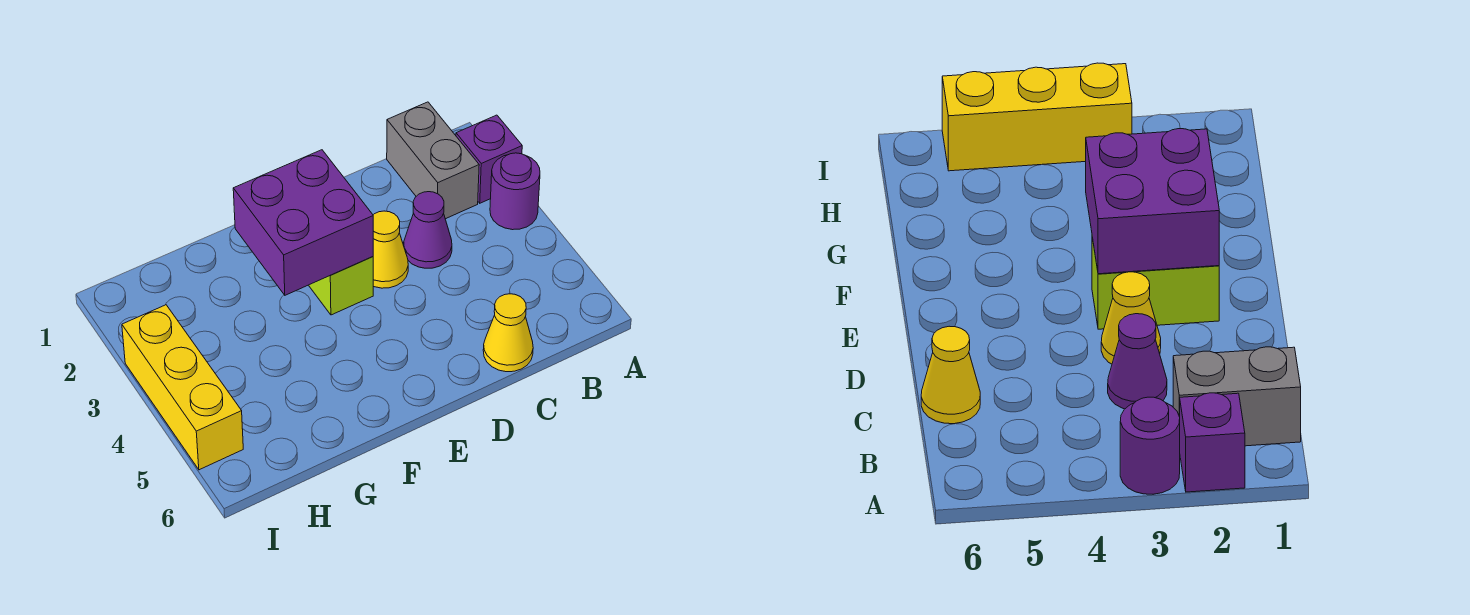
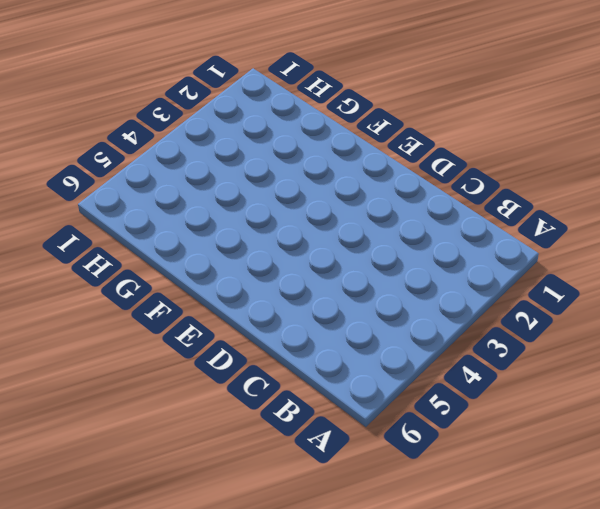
none -> purple 1x1 brick [456,115,522,203]
none -> purple 1x1 round brick [490,153,540,230]

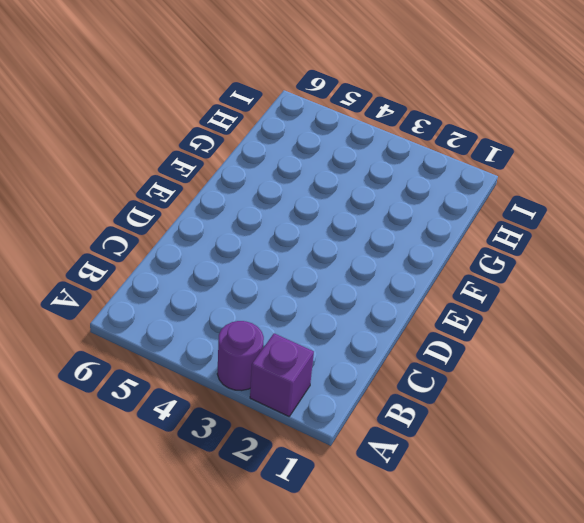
none -> grey 1x2 brick [387,102,479,219]
none -> purple 1x1 cone [404,192,452,268]

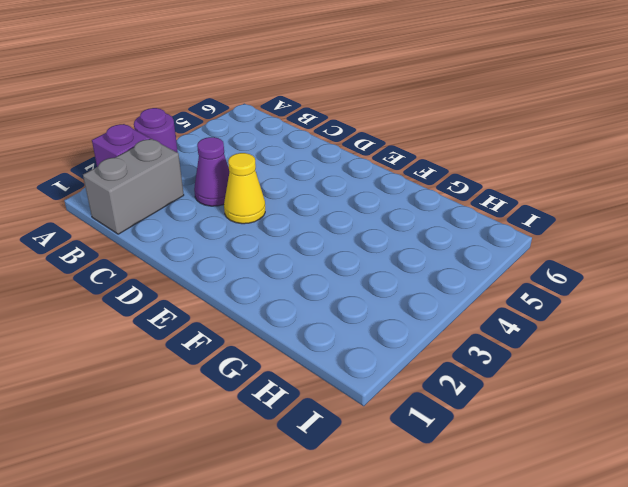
none -> yellow 1x1 cone [483,294,533,372]
none -> lime 1x2 brick [309,257,373,315]

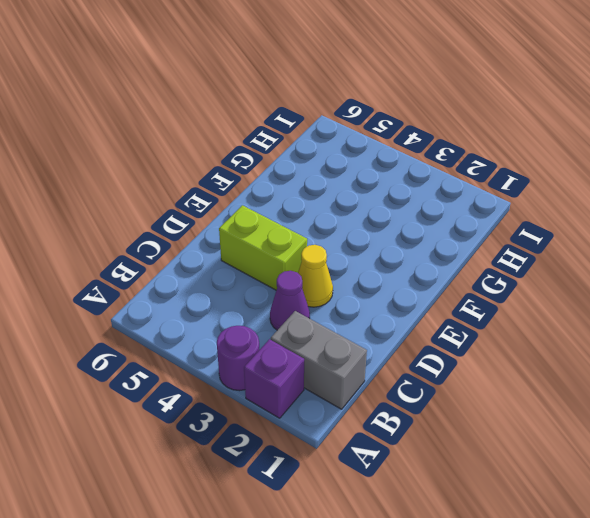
lime 1x2 brick [219,205,307,290] -> lime 1x2 brick moved to [309,257,373,315]
none -> yellow 1x1 cone [483,294,533,372]
none -> yellow 1x3 brick [122,305,243,470]

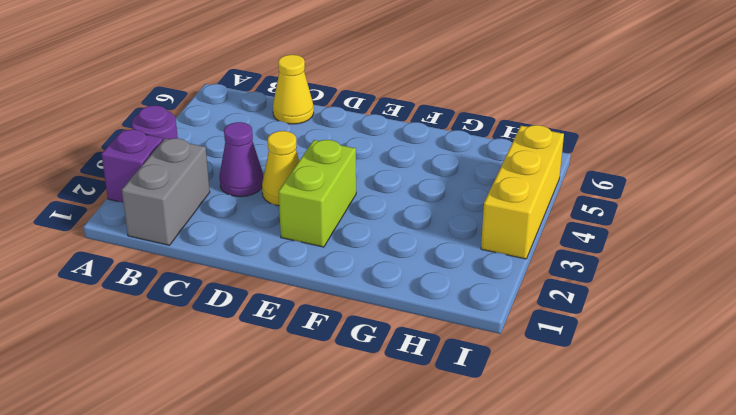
none -> purple 2x2 brick [233,150,373,295]

